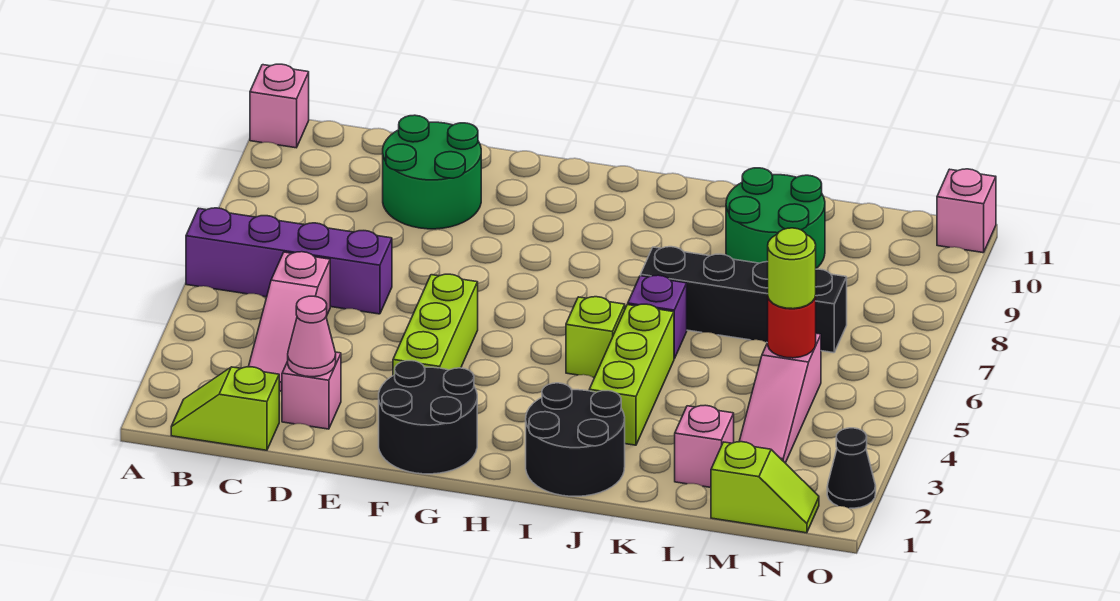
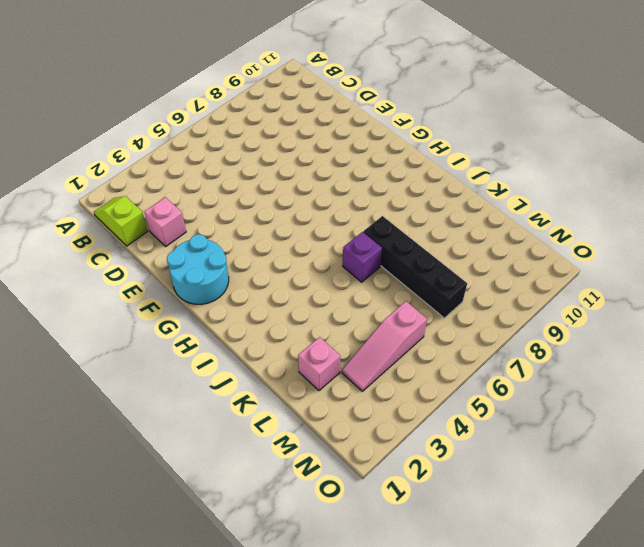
cyan 2x2 round brick [167,234,229,304] -> black 2x2 round brick [379,361,477,474]
none -> purple 1x4 brick [186,208,392,314]
none -> pink 1x1 brick [250,64,309,148]
none -> pink 1x3 slope [249,252,330,391]

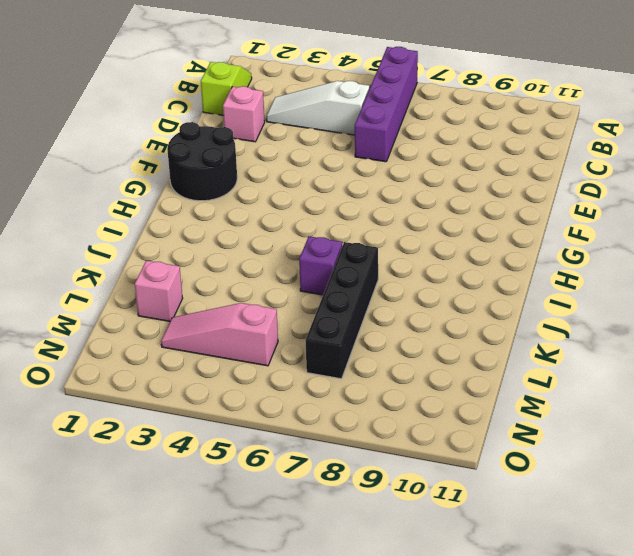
white 1x3 slope [266,81,369,135] -> pink 1x3 slope [249,252,330,391]
none -> pink 1x1 brick [250,64,309,148]
none -> green 2x2 round brick [383,115,481,229]
none -> lime 1x3 brick [393,274,478,376]

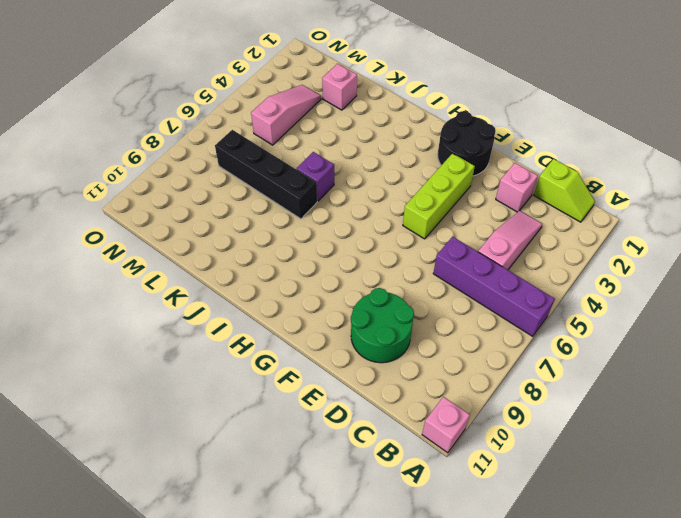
none -> black 2x2 round brick [526,383,625,496]
none -> lime 1x1 brick [566,297,625,378]
none -> lime 1x3 brick [589,304,674,445]

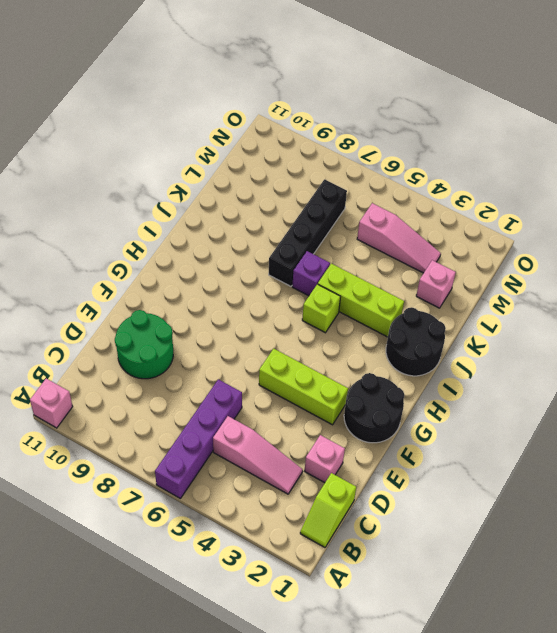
none -> green 2x2 round brick [726,168,825,269]
none -> lime 1x2 slope [711,442,819,533]
none -> black 1x1 cone [827,428,876,508]

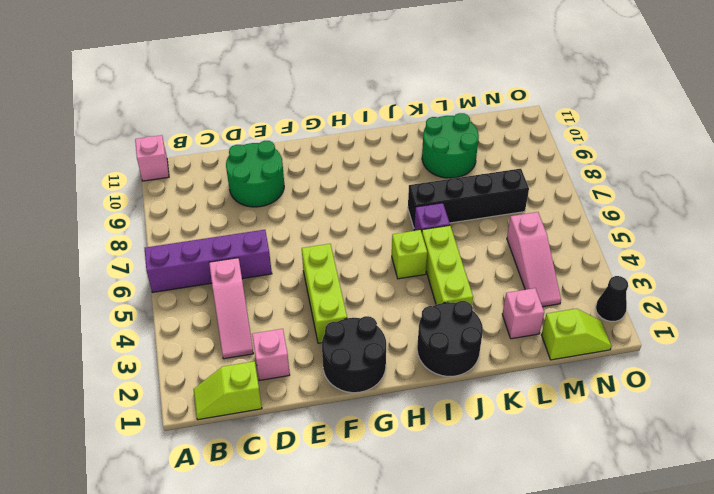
none -> pink 1x1 brick [937,169,996,253]
none -> pink 1x1 cone [288,296,336,377]
none -> red 1x1 round brick [767,296,816,358]

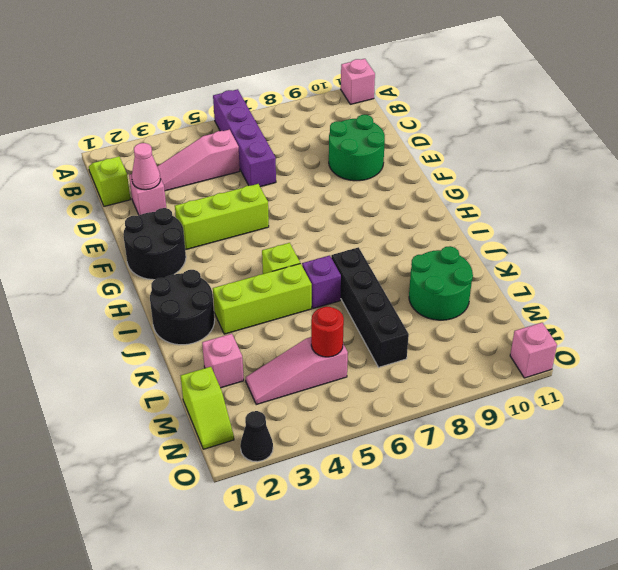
none -> lime 1x1 round brick [768,228,816,309]

